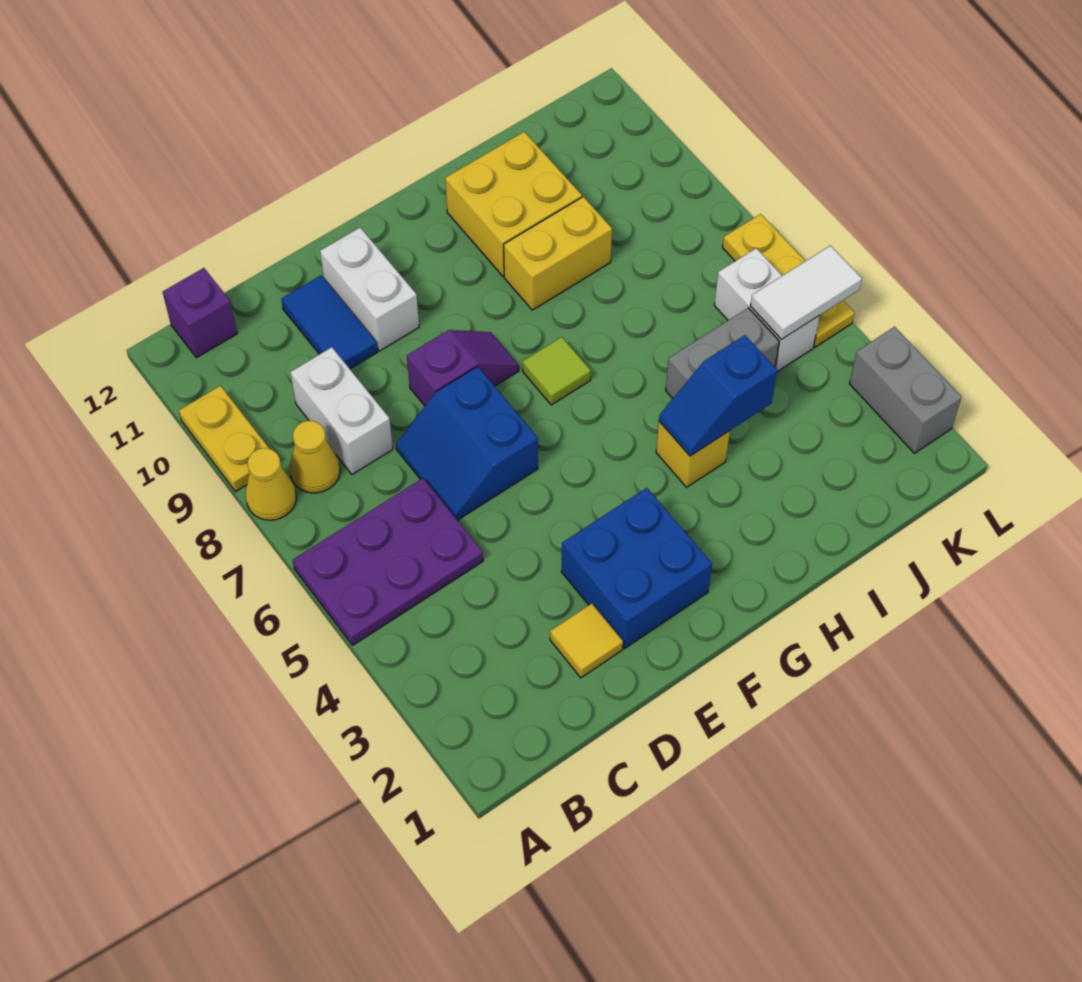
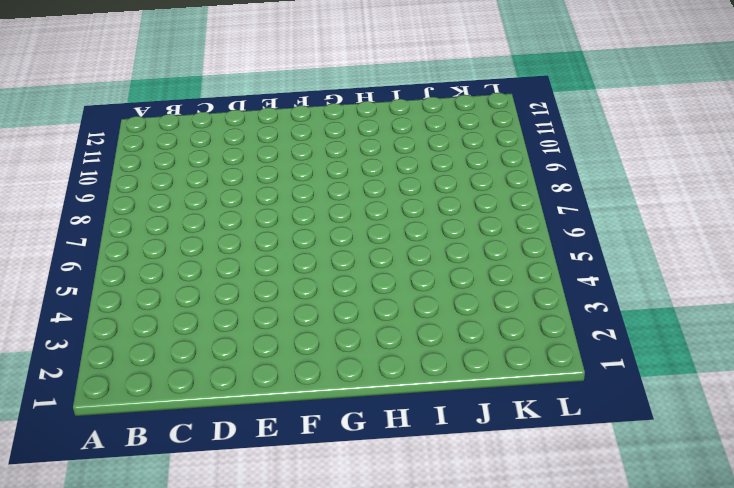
none -> purple 2x3 plate [293,478,483,645]
none -> yellow 1x1 cone [245,448,296,520]
none -> yellow 1x2 plate [179,386,269,492]

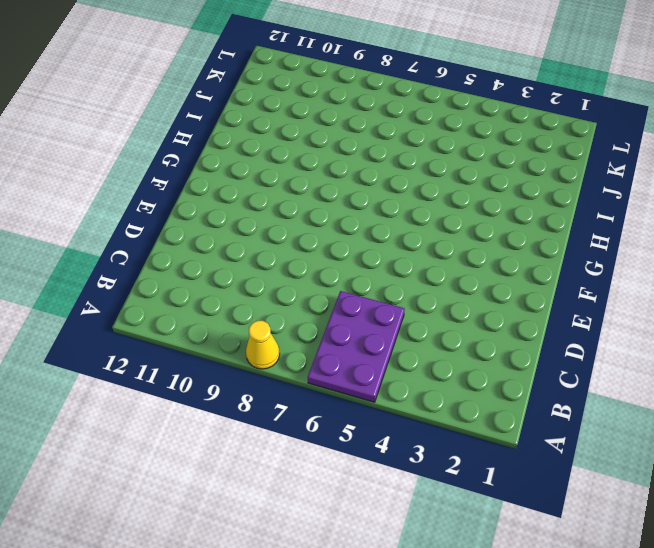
none -> yellow 1x2 plate [179,386,269,492]
none -> yellow 1x1 cone [290,421,340,493]
none -> purple 1x1 brick [163,268,237,358]

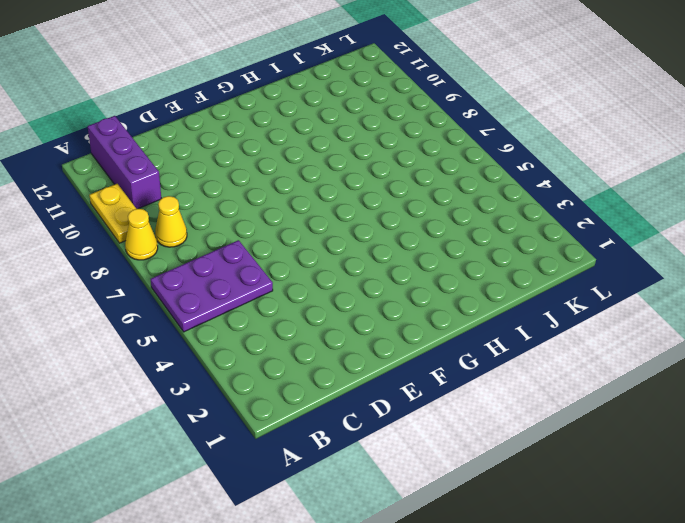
purple 1x3 brick [88,116,161,209] -> purple 1x1 brick [163,268,237,358]
none -> white 1x2 brick [290,347,393,474]
none -> yellow 1x1 tile [550,603,623,678]
none -> blue 2x2 slope [396,367,538,520]

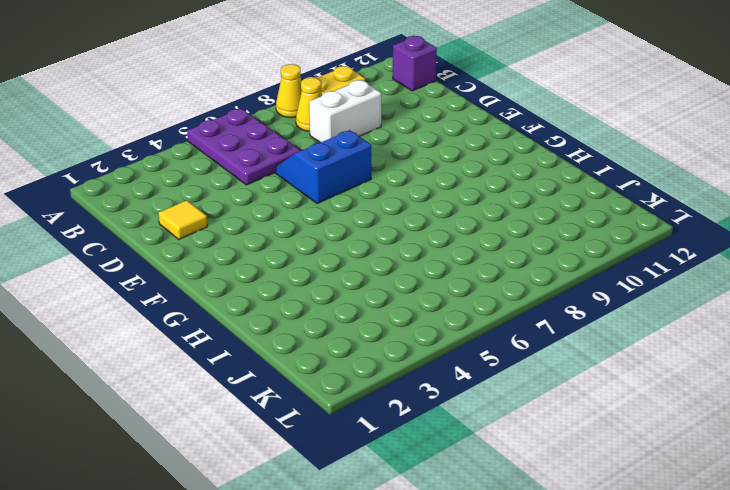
none -> blue 1x2 tile [281,275,377,369]
none -> blue 2x2 brick [561,488,712,648]
none -> purple 1x2 slope [407,330,519,406]

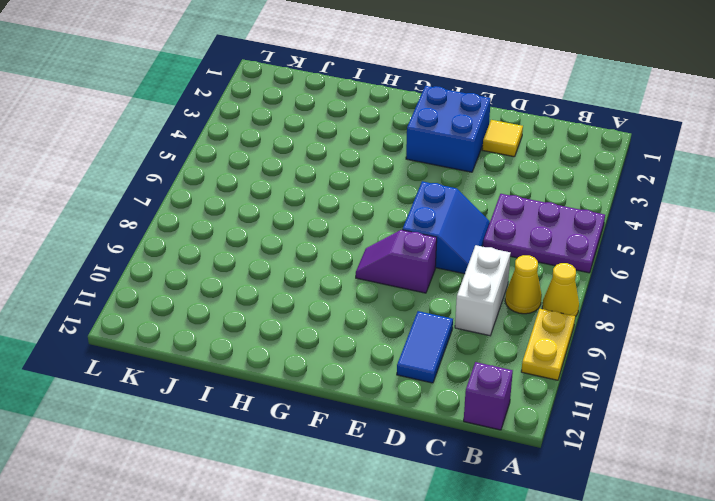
none -> white 1x2 brick [320,228,419,351]
none -> lime 1x1 tile [522,337,591,405]
none -> yellow 1x1 brick [656,422,730,487]

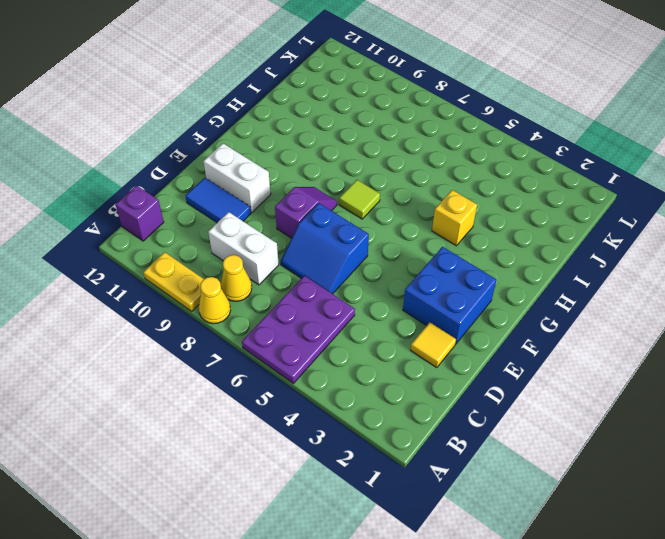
none -> yellow 1x2 brick [504,197,612,310]
none -> yellow 2x2 brick [445,132,582,276]
none -> grey 1x2 brick [666,308,779,398]

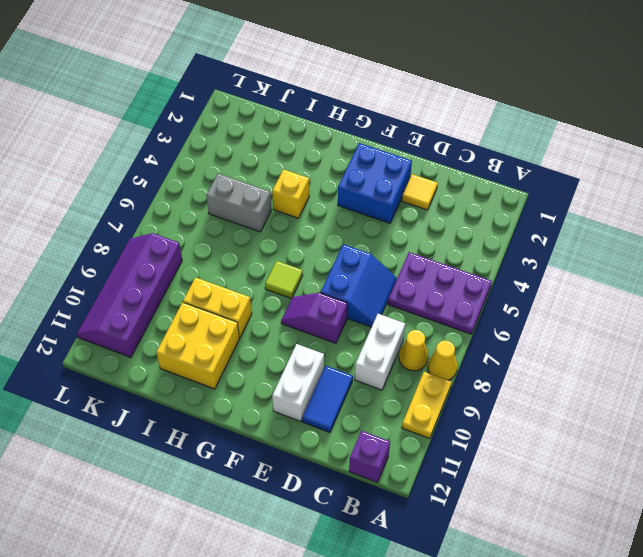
purple 2x4 slope [77,233,182,357] -> none
none -> white 1x2 brick [714,248,820,372]
none -> grey 1x2 brick [849,327,962,453]
none -> yellow 1x3 plate [723,214,855,347]

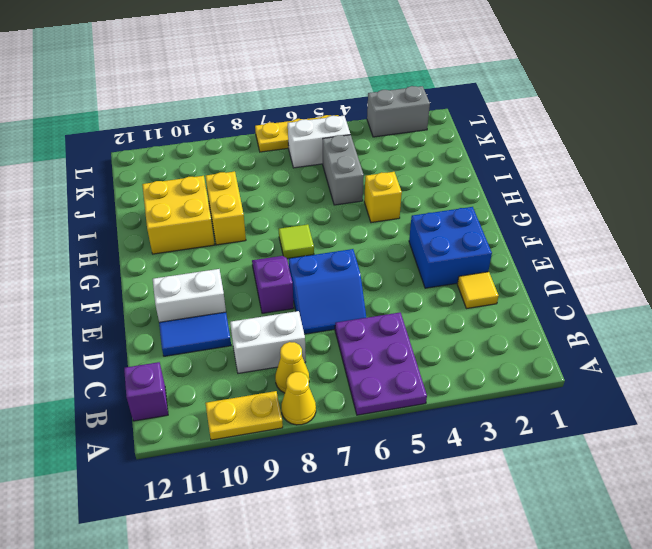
none -> blue 1x2 slope [659,335,777,456]
none -> white 1x2 tile [750,246,862,339]

